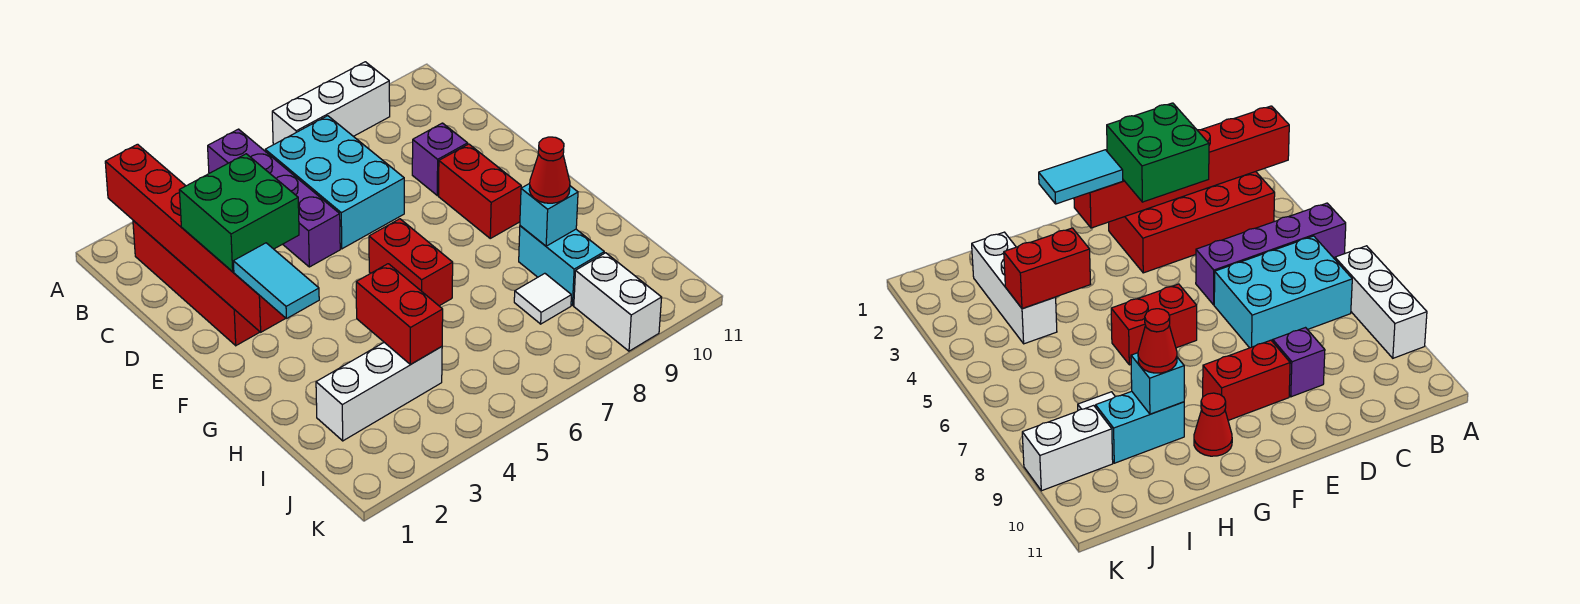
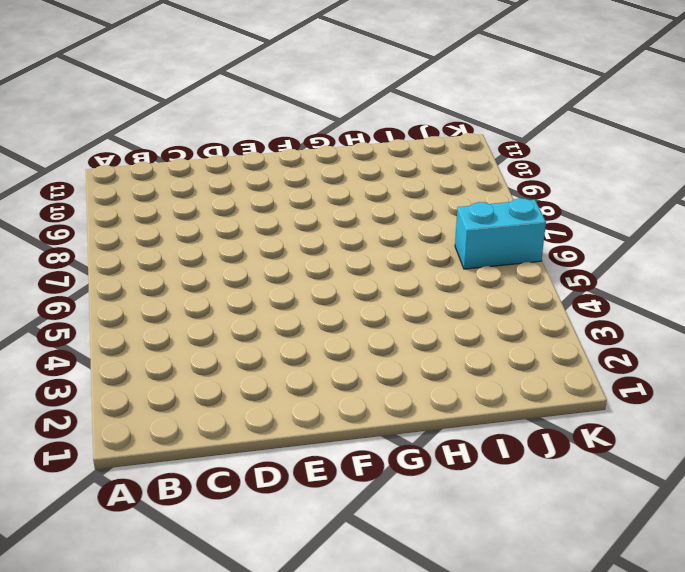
cyan 1x2 brick [455,198,546,269] -> cyan 1x2 brick moved to [519,226,604,305]
none -> purple 1x4 brick [208,129,340,267]
none -> white 1x3 brick [272,62,390,145]
none -> red 2x4 brick [133,221,259,346]

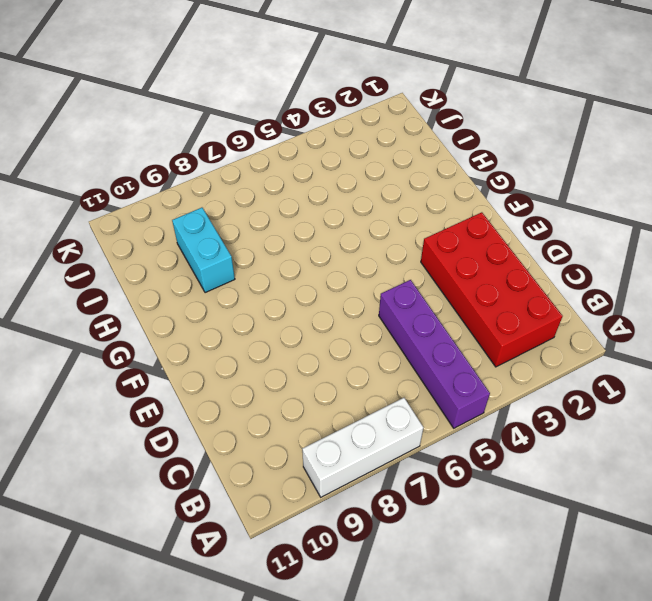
none -> cyan 2x3 brick [265,116,404,249]
none -> purple 1x1 brick [412,123,468,195]
none -> red 1x2 brick [438,144,521,238]

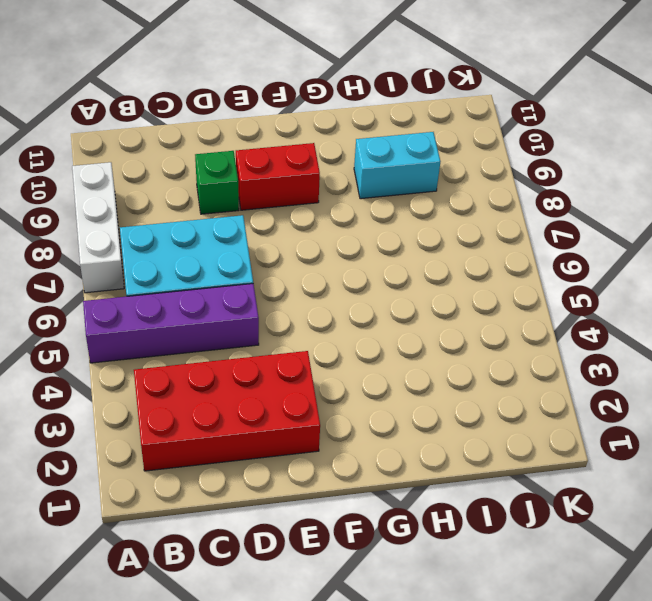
green 1x1 brick [195,151,239,214] -> purple 1x1 brick [412,123,468,195]
none -> red 1x2 brick [369,219,453,306]
none -> red 1x1 cone [1194,393,1232,456]
none -> white 1x3 brick [316,343,442,441]

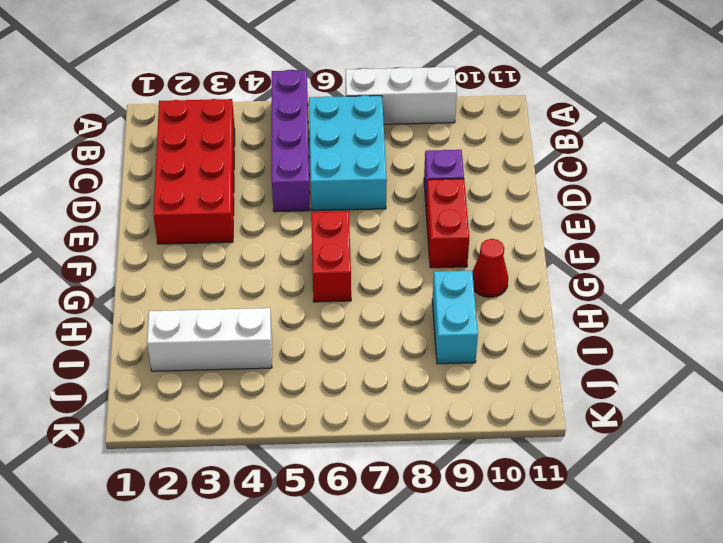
none -> white 1x1 tile [514,273,571,324]
none -> white 1x2 brick [574,253,662,351]
none -> red 1x6 brick [105,144,286,332]

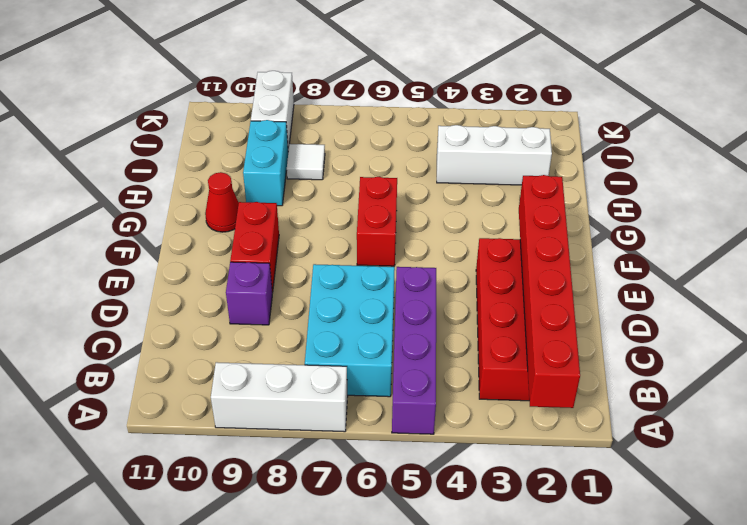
none -> red 1x2 brick [356,264,443,365]
none -> cyan 1x1 brick [520,184,578,246]
none -> green 2x2 brick [179,154,299,272]

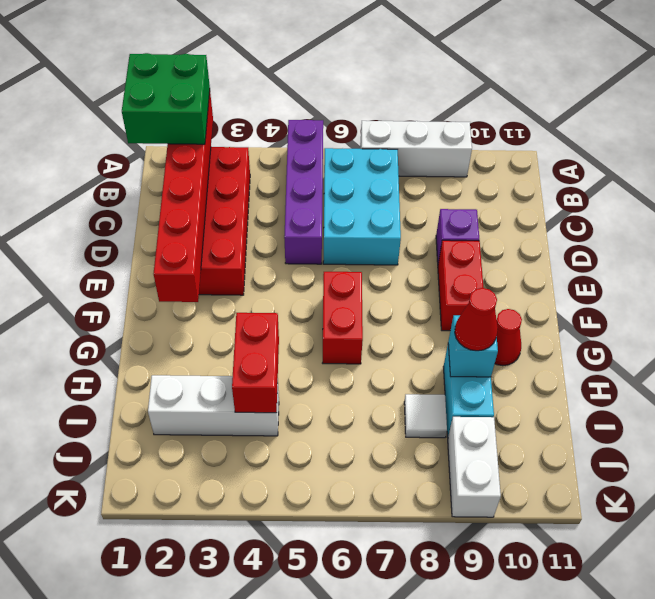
green 2x2 brick [122,53,210,144] -> green 2x2 brick moved to [179,154,299,272]
none -> cyan 1x2 tile [233,243,319,319]

